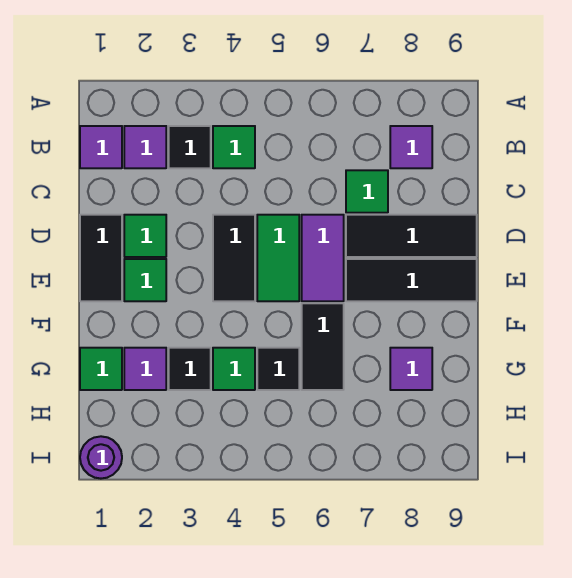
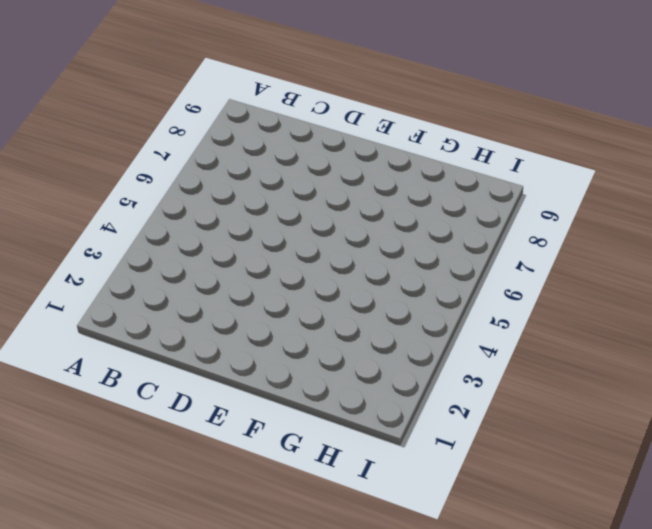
none -> purple 1x1 tile [80,126,122,168]
none -> purple 1x1 tile [124,126,166,168]
none -> black 1x1 tile [169,126,211,168]

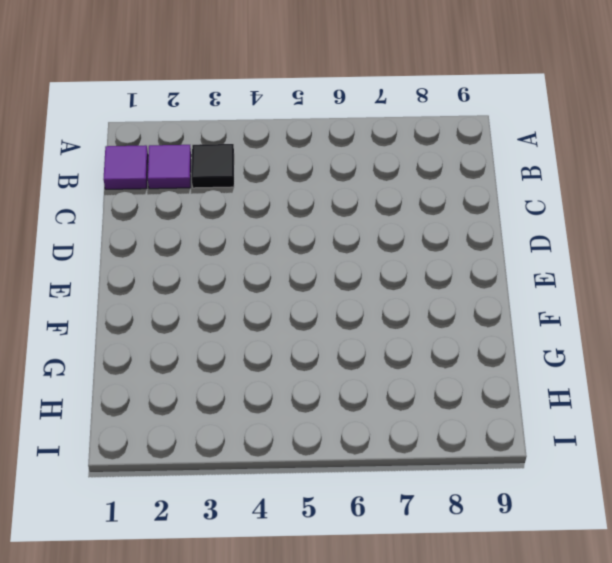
none -> green 1x1 tile [213,126,255,168]
none -> purple 1x1 tile [390,126,432,168]
none -> green 1x1 tile [346,170,388,213]

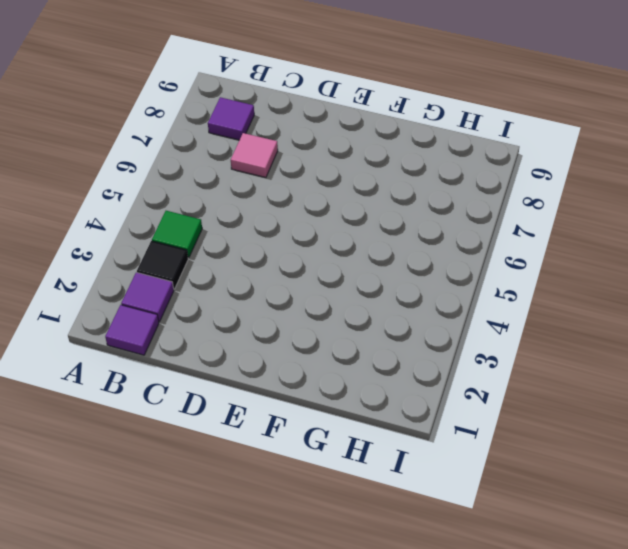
pink 1x1 tile [231,133,278,177] -> green 1x1 tile [346,170,388,213]
none -> black 1x2 tile [80,215,122,301]
none -> green 1x1 tile [124,215,166,257]
none -> black 1x2 tile [213,215,255,301]

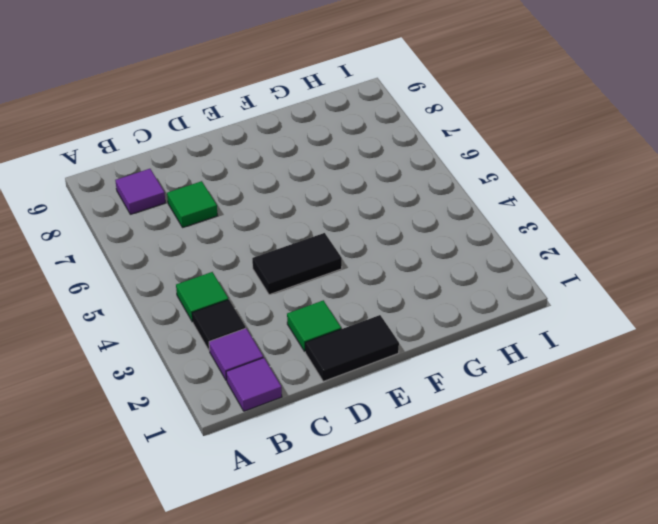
none -> green 1x2 tile [257,215,299,301]
none -> purple 1x2 tile [302,215,344,301]
none -> black 1x3 tile [346,215,477,257]

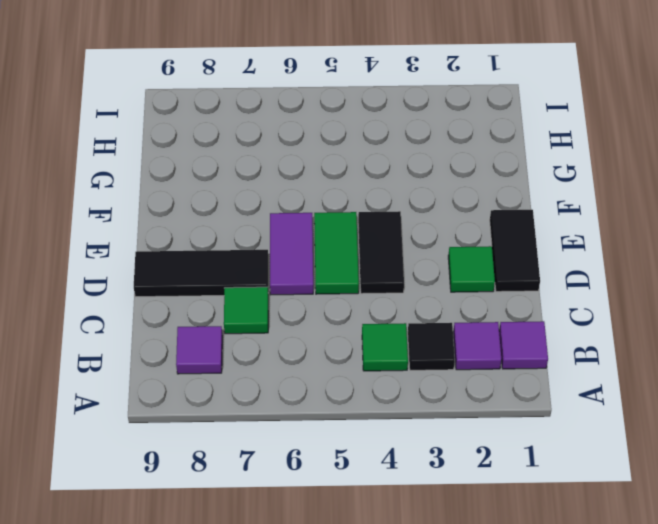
none -> green 1x1 tile [124,259,166,301]
none -> black 1x3 tile [346,259,477,301]
none -> black 1x2 tile [302,303,344,390]

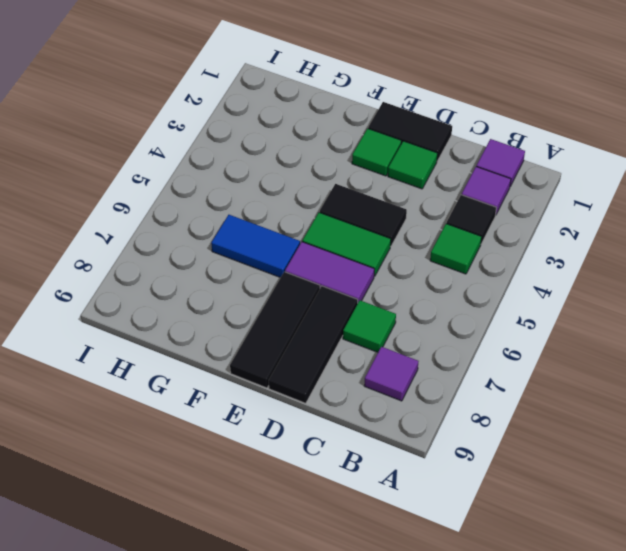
blue 1x2 tile [211,215,300,278] -> black 1x2 tile [302,303,344,390]
none -> green 1x1 tile [80,348,122,390]
none -> purple 1x1 tile [124,348,166,390]
none -> black 1x1 tile [169,348,211,390]

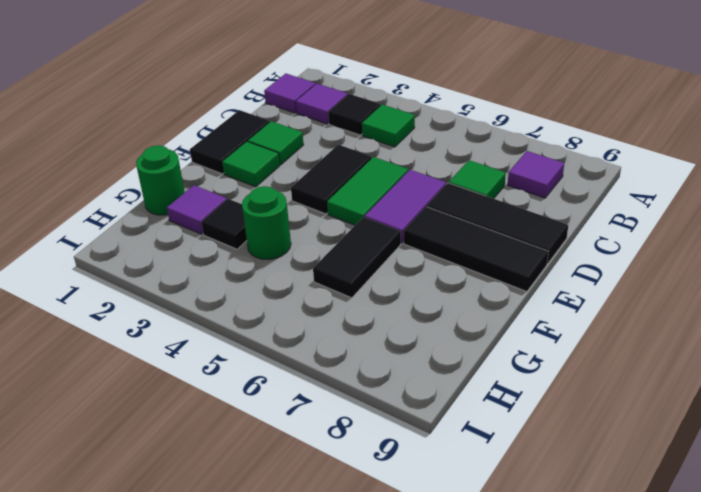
green 1x1 round brick [136,145,185,215] -> green 1x1 tile [80,348,122,390]
green 1x1 round brick [242,186,291,259] -> green 1x1 tile [213,348,255,390]
none -> black 1x1 tile [257,348,299,390]
none -> purple 1x1 tile [390,348,432,390]
none -> purple 1x1 round brick [80,436,122,479]

